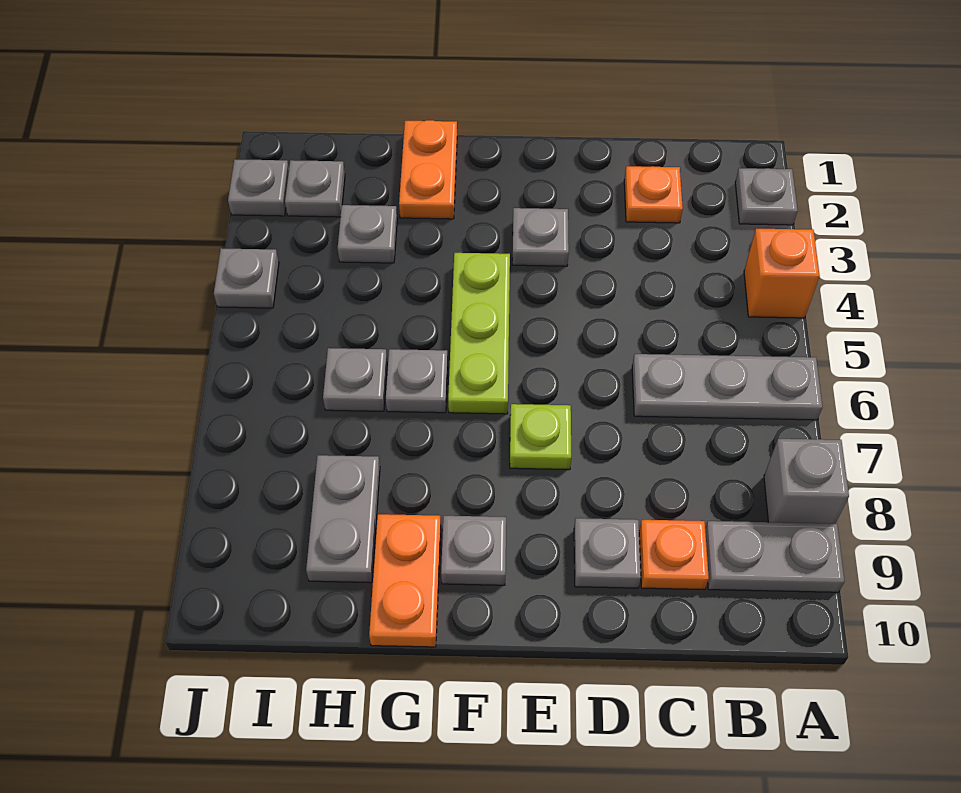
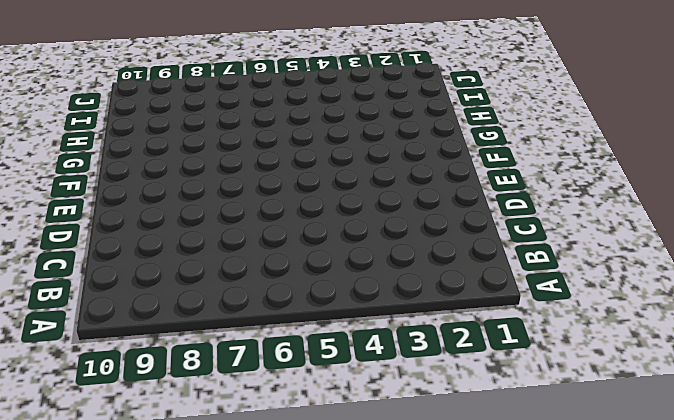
none -> grey 1x1 plate [735,168,798,225]
none -> orange 1x1 brick [744,229,820,318]
none -> grey 1x3 plate [632,354,823,420]

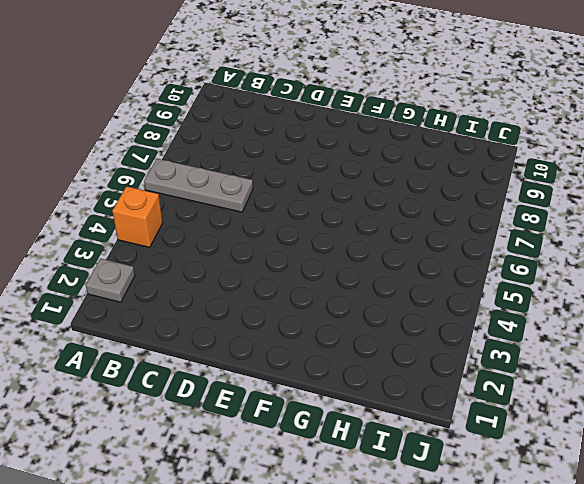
none -> grey 1x1 brick [764,439,849,524]
none -> grey 1x2 plate [705,521,845,592]
none -> orange 1x1 plate [624,166,683,223]

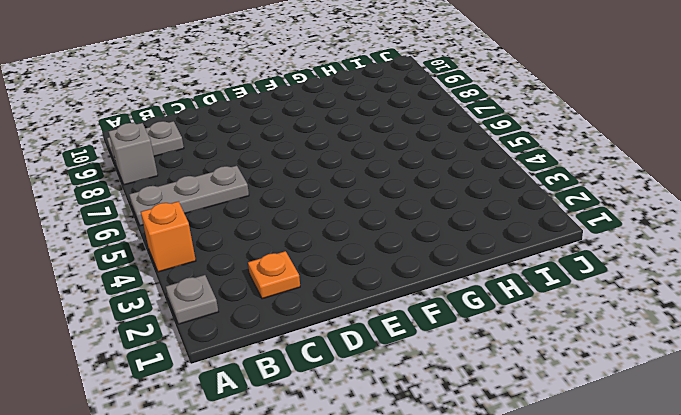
none -> orange 1x1 plate [639,520,709,590]
none -> grey 1x1 plate [574,518,641,588]
none -> grey 1x1 plate [512,208,569,266]

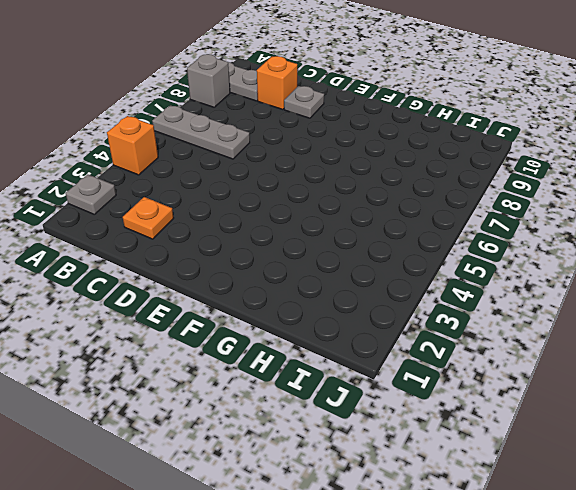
orange 1x1 brick [257,56,297,110] -> orange 1x1 plate [639,520,709,590]
none -> grey 1x1 plate [512,208,569,266]
none -> lime 1x1 plate [510,404,571,470]
none -> lime 1x3 plate [448,253,510,414]

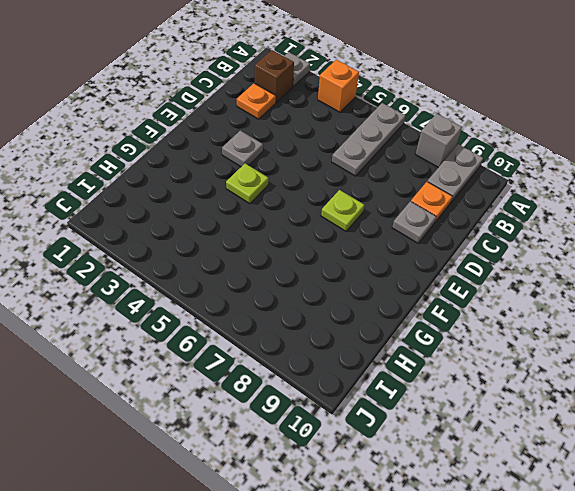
brown 1x1 brick [255,50,294,102] -> none
lime 1x1 plate [226,164,268,204] -> lime 1x3 plate [448,253,510,414]
none -> grey 1x1 plate [441,516,506,585]
none -> orange 1x2 plate [399,120,457,219]
none -> grey 1x1 plate [386,349,448,413]

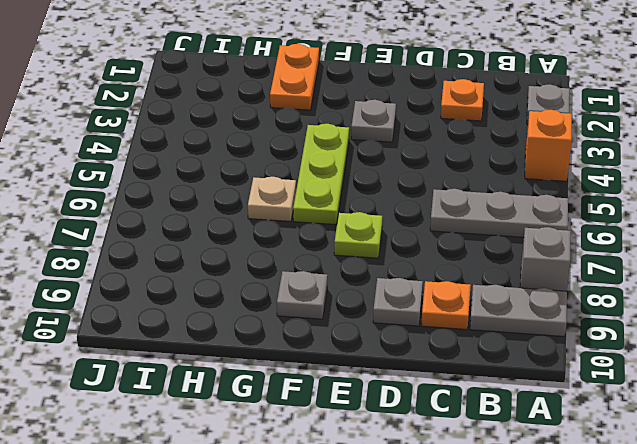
tan 1x1 plate [248,177,296,221] -> grey 1x1 plate [386,349,448,413]
none -> orange 1x2 plate [369,514,441,647]
none -> grey 1x1 plate [338,205,397,263]
none -> grey 1x1 plate [323,348,387,411]

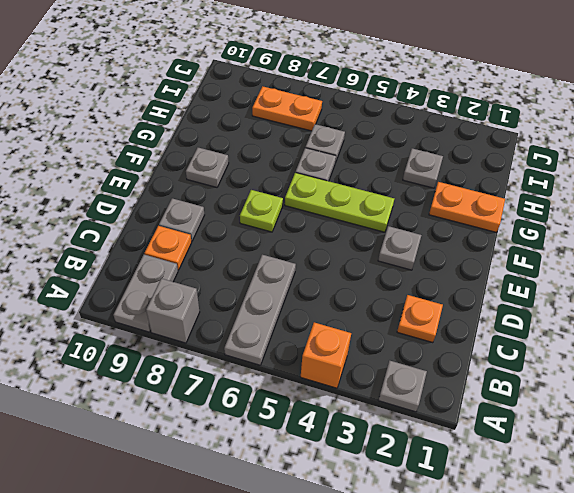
orange 1x2 plate [252,86,322,131] -> orange 1x2 plate moved to [369,514,441,647]
none -> grey 1x2 plate [306,455,380,583]
none -> grey 1x1 plate [285,160,345,217]
none -> grey 1x1 plate [228,159,289,216]

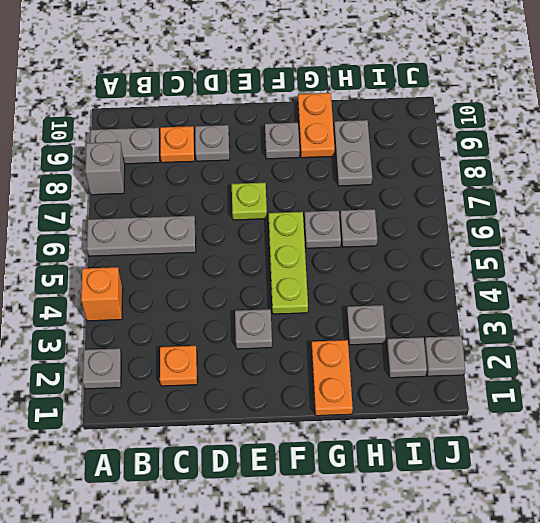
none -> grey 1x1 plate [214,248,279,308]

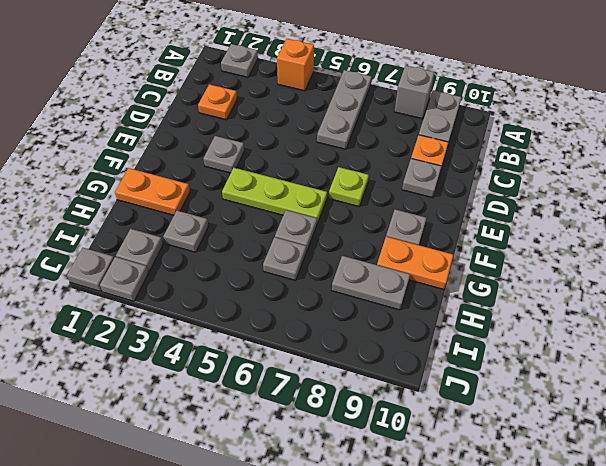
grey 1x1 plate [67,248,114,291] -> grey 1x1 plate moved to [214,248,279,308]

